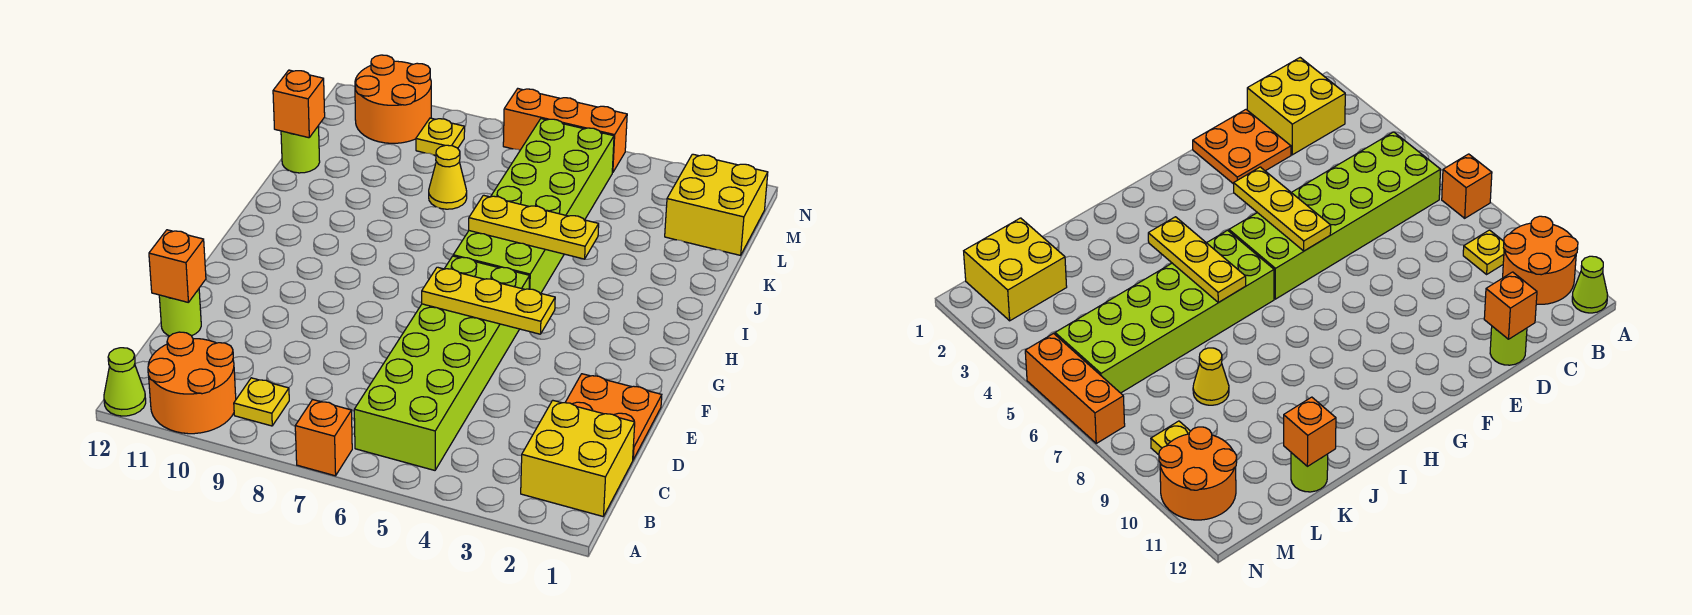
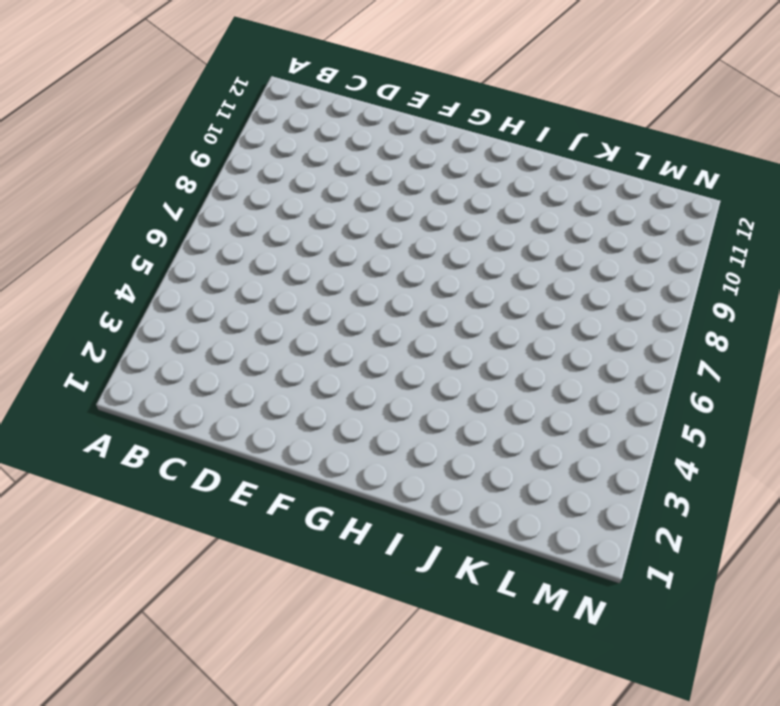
none -> orange 1x1 brick [295,400,352,476]
none -> orange 2x2 round brick [148,332,236,434]
none -> lime 1x1 cone [104,348,146,416]

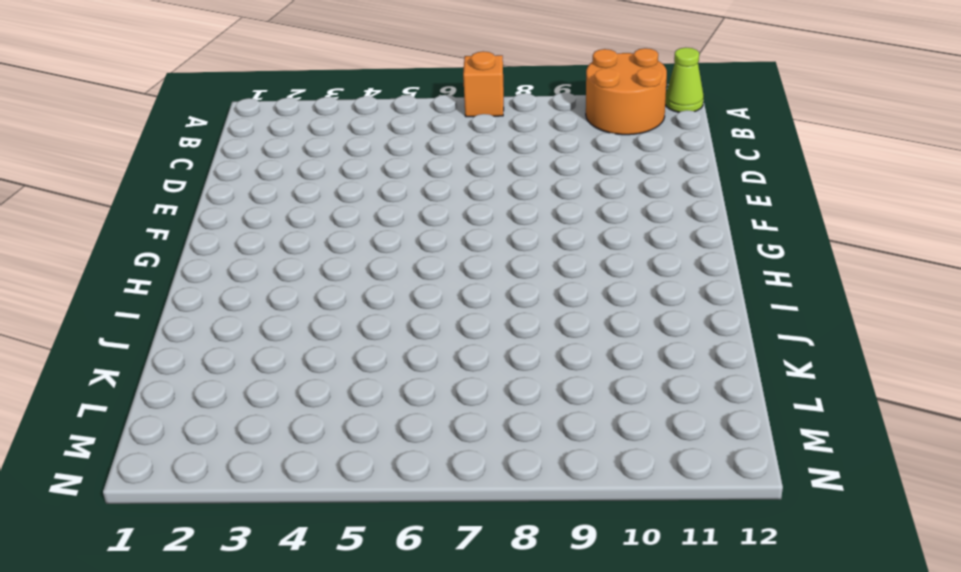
none -> yellow 2x2 brick [521,400,635,516]
none -> lime 2x6 brick [354,256,530,470]
none -> yellow 1x1 plate [234,378,289,426]

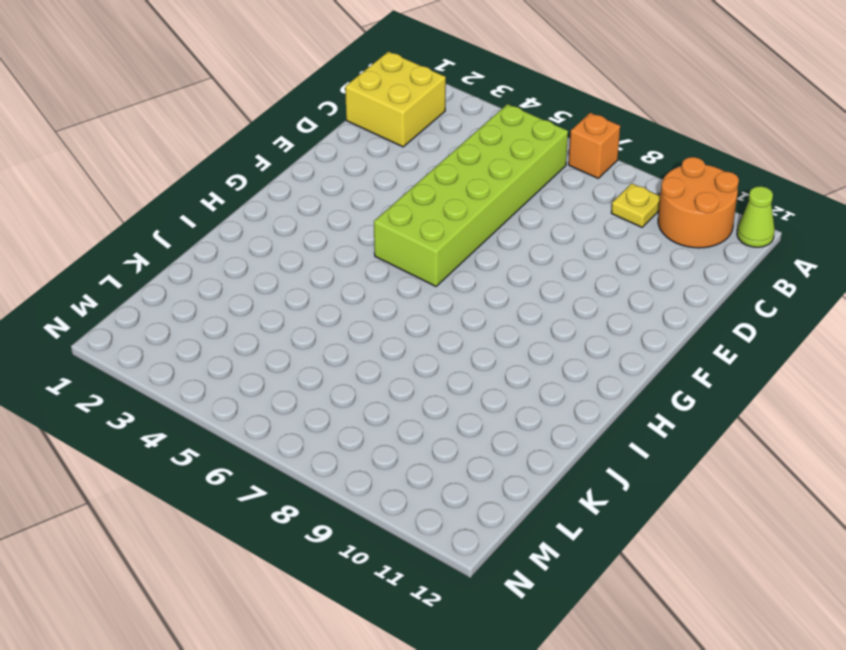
none -> orange 2x2 plate [565,374,662,459]
none -> lime 1x1 round brick [159,289,201,336]
none -> lime 2x6 brick [453,119,614,293]

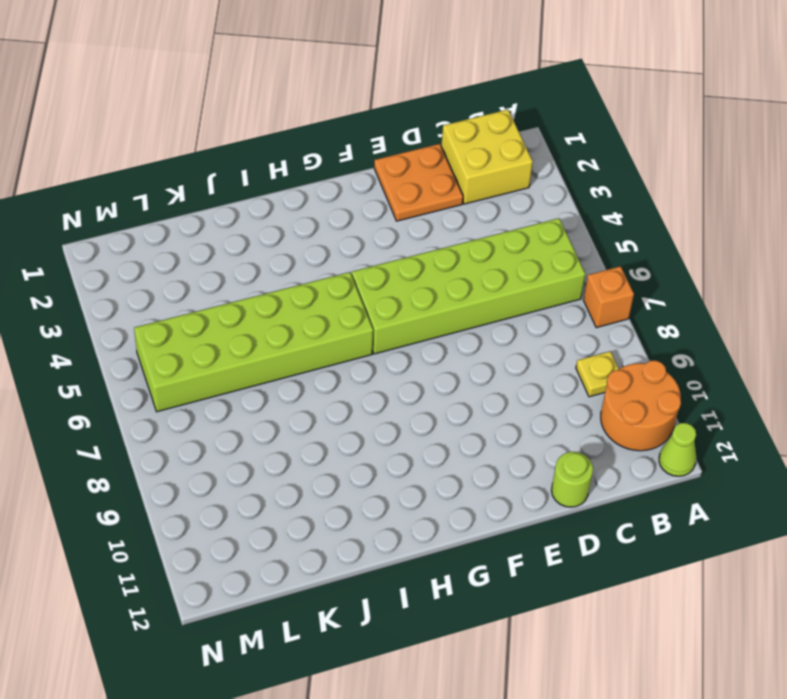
none -> yellow 1x1 cone [429,145,467,209]
none -> lime 1x1 round brick [281,126,320,173]
none -> yellow 2x2 brick [665,154,768,255]

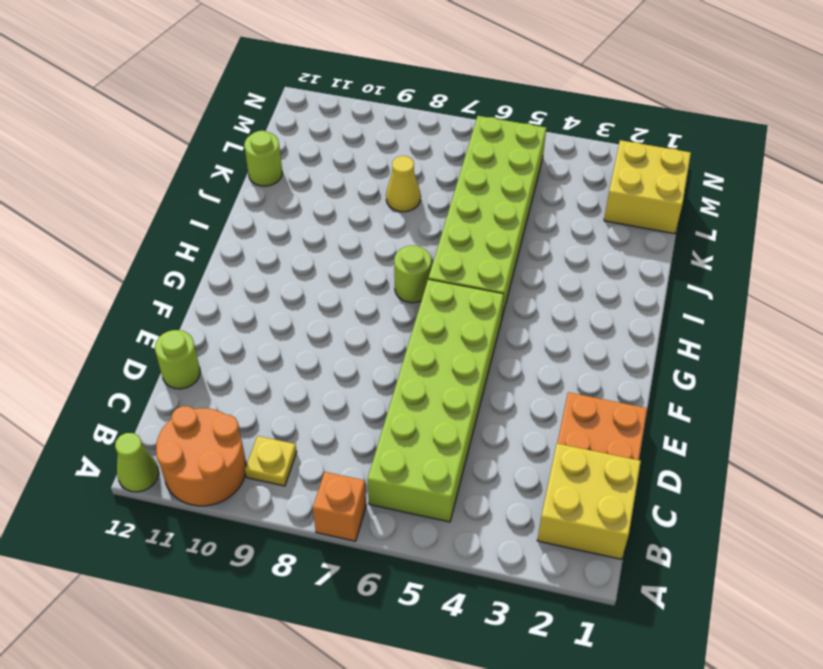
lime 1x1 round brick [394,246,431,303] -> none
none -> yellow 1x1 plate [416,118,465,155]
none -> orange 2x2 round brick [355,55,431,143]
none -> orange 1x3 brick [503,89,627,173]

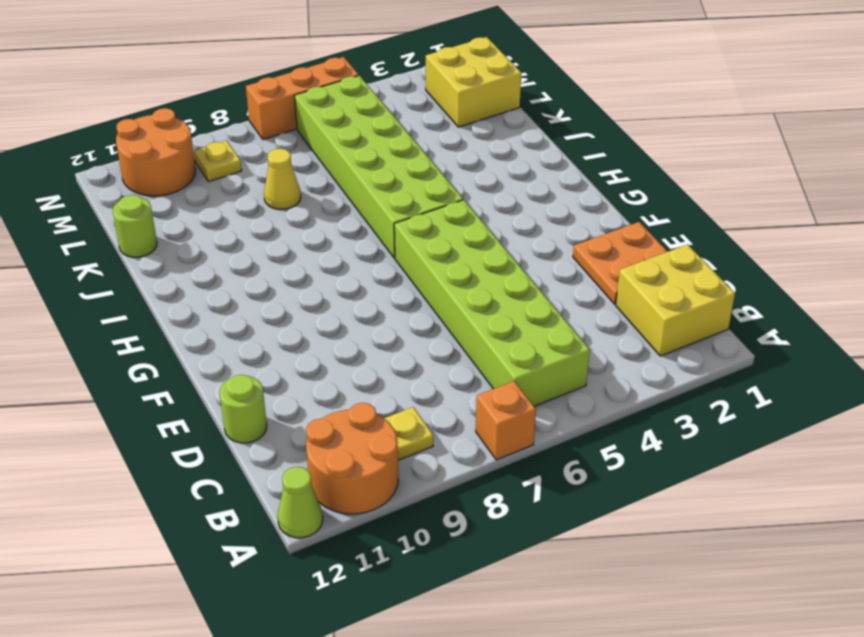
none -> orange 1x1 brick [149,230,206,303]
none -> yellow 1x3 plate [422,267,555,334]
none -> yellow 1x3 plate [469,195,599,259]

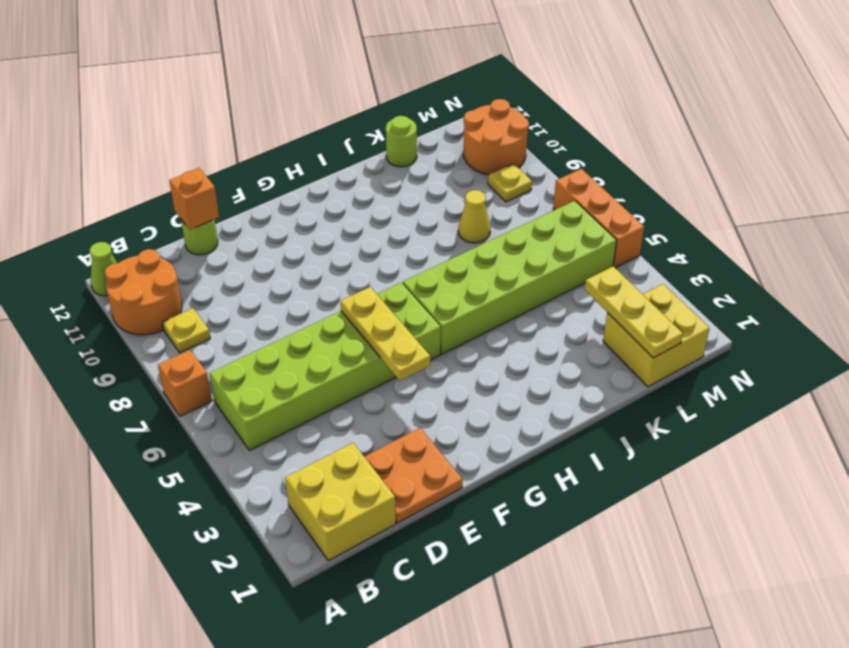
yellow 1x3 plate [585,266,683,358] -> yellow 1x3 plate moved to [469,195,599,259]
none -> orange 1x1 brick [273,70,325,138]

